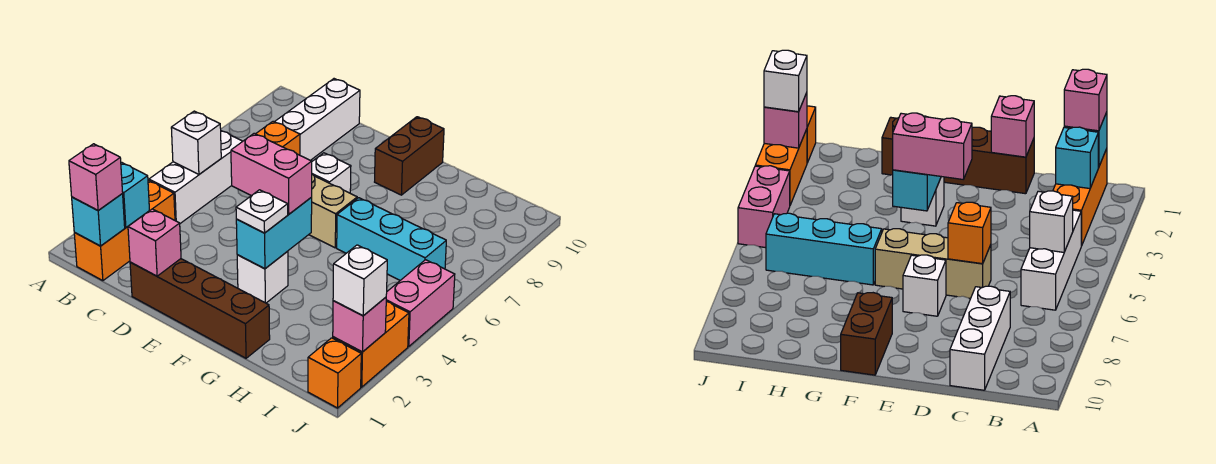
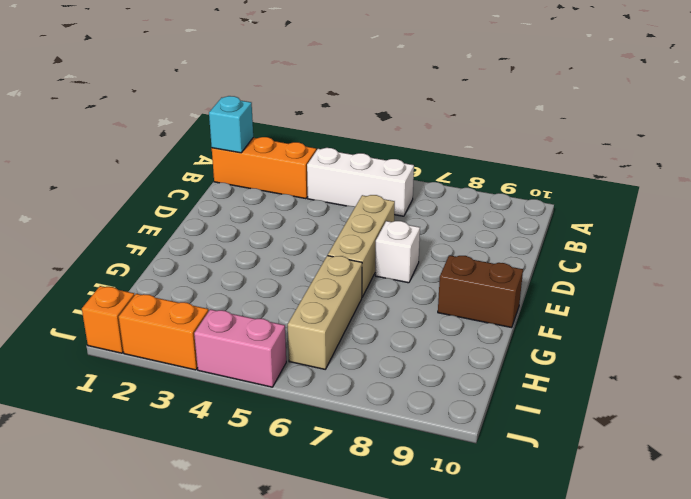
tan 1x3 brick [288,256,362,369] -> cyan 1x3 brick [337,198,446,280]
none -> white 1x3 brick [275,79,360,160]
none -> brown 1x4 brick [130,259,270,358]
none -> white 1x1 brick [237,251,288,303]

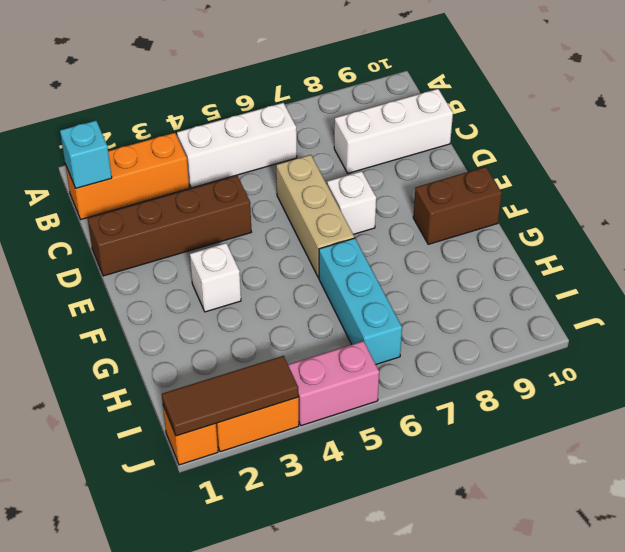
brown 1x4 brick [88,176,251,276] -> brown 1x4 brick turned to [130,259,270,358]
brown 1x3 tile [162,356,299,436] -> pink 1x1 brick [333,297,386,352]
none -> cyan 1x1 brick [121,162,150,228]
none -> white 1x1 brick [171,111,221,174]
none -> pink 1x1 brick [128,209,181,276]

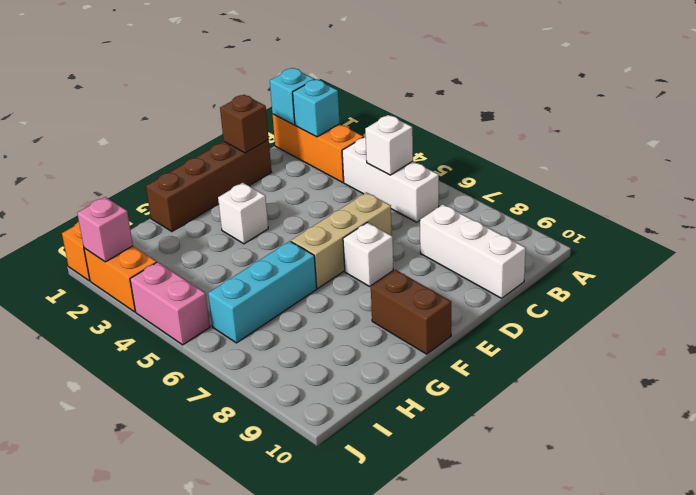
brown 1x1 brick [220,95,269,153] -> pink 1x1 brick [128,209,181,276]
none -> orange 1x1 brick [256,121,300,155]
none -> cyan 1x2 brick [236,198,312,269]
none -> pink 1x1 brick [69,144,123,210]

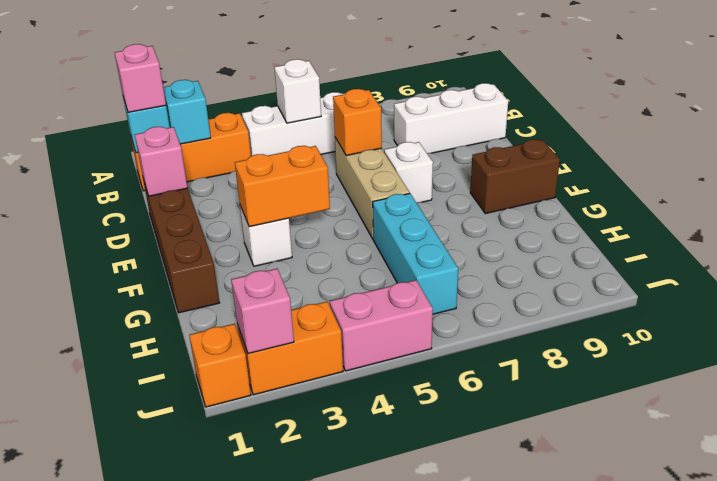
orange 1x2 brick [235,146,330,227] -> cyan 1x2 brick [236,198,312,269]
none -> pink 1x2 brick [231,133,312,214]
none -> white 1x1 plate [236,190,288,233]
none -> white 1x1 brick [333,245,387,316]

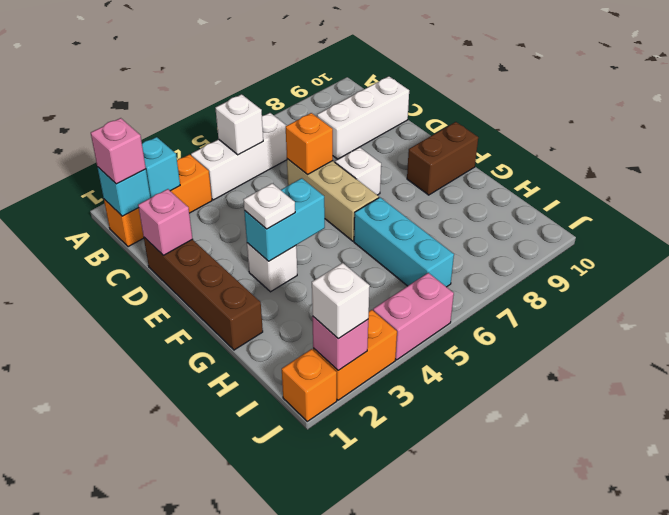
none -> pink 1x2 brick [231,133,312,214]

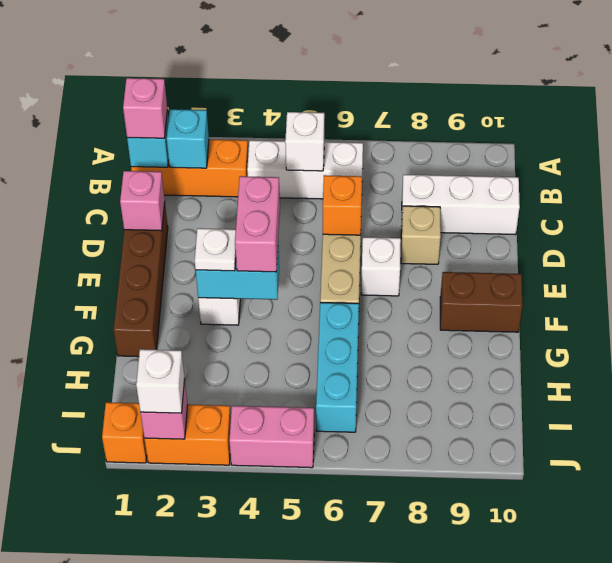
tan 1x1 brick [401,206,441,264] -> none

